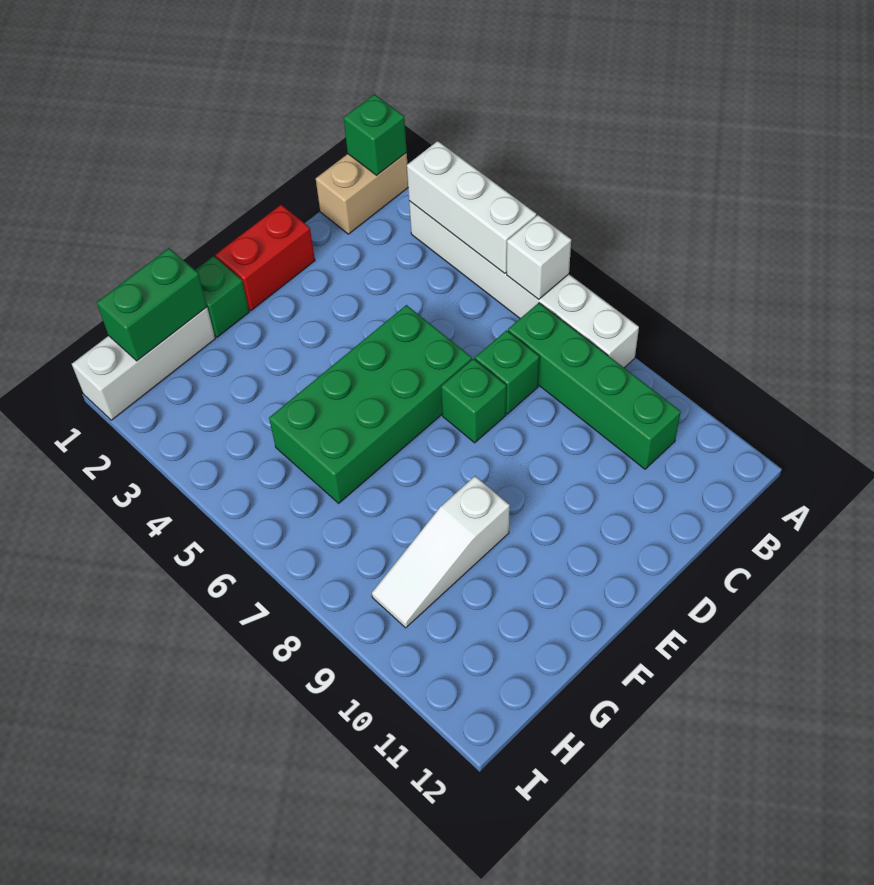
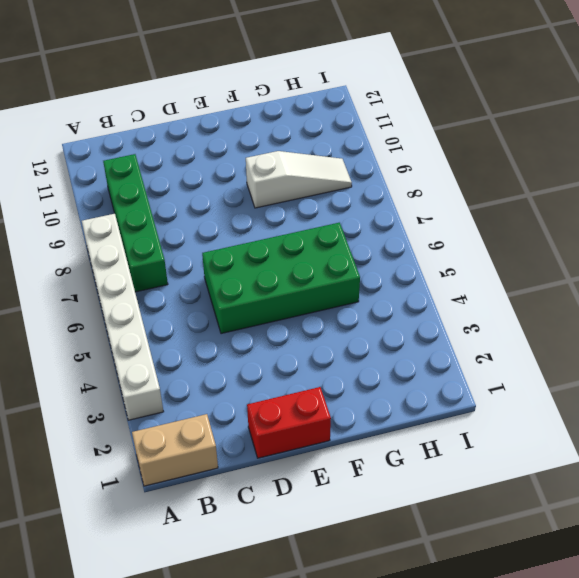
none -> green 1x1 brick [475,330,539,414]
none -> green 1x1 brick [441,359,506,443]
none -> green 1x1 brick [195,256,249,337]

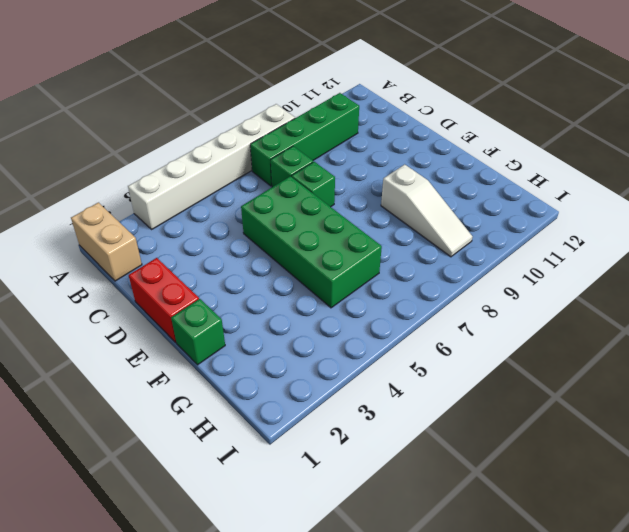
none -> white 1x3 brick [72,307,215,420]
none -> green 1x1 brick [344,94,407,175]
none -> white 1x3 brick [407,141,536,273]

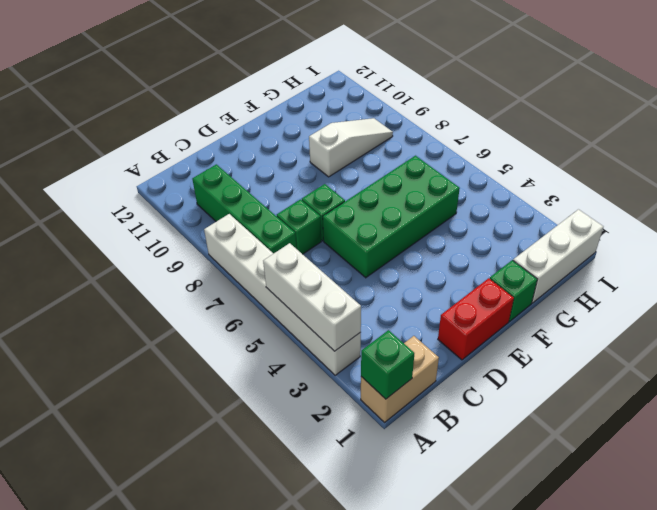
none -> white 1x1 brick [507,215,571,299]
none -> green 1x2 brick [97,248,207,361]

